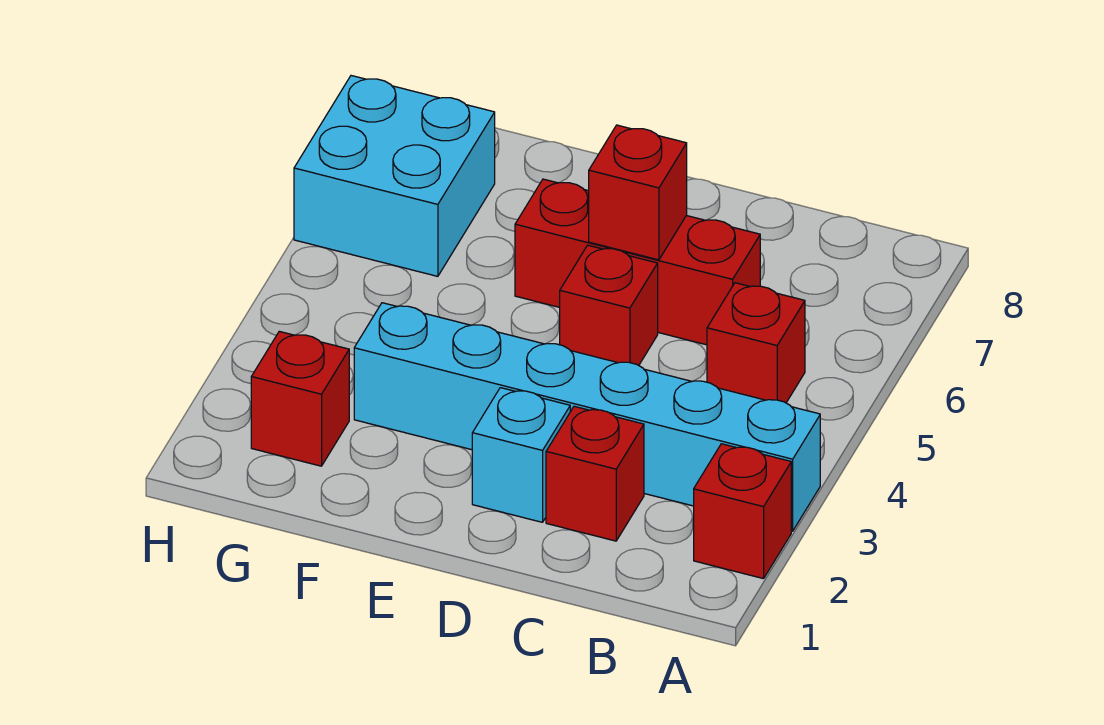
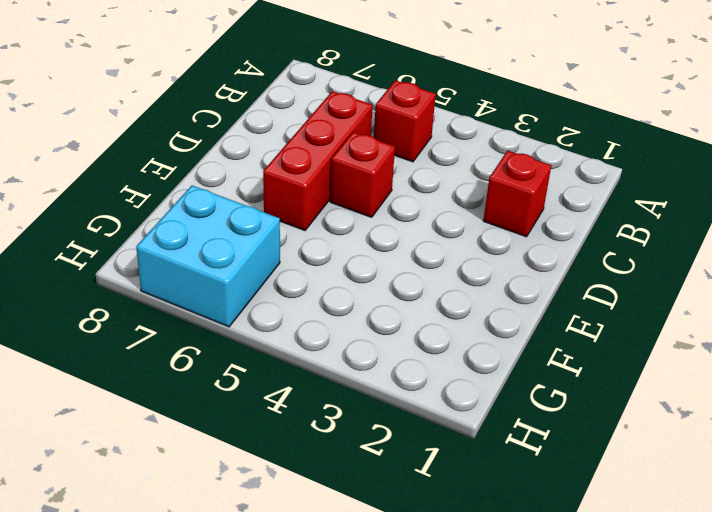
none -> red 1x1 brick [694,444,791,579]
none -> cyan 1x6 brick [354,303,820,531]

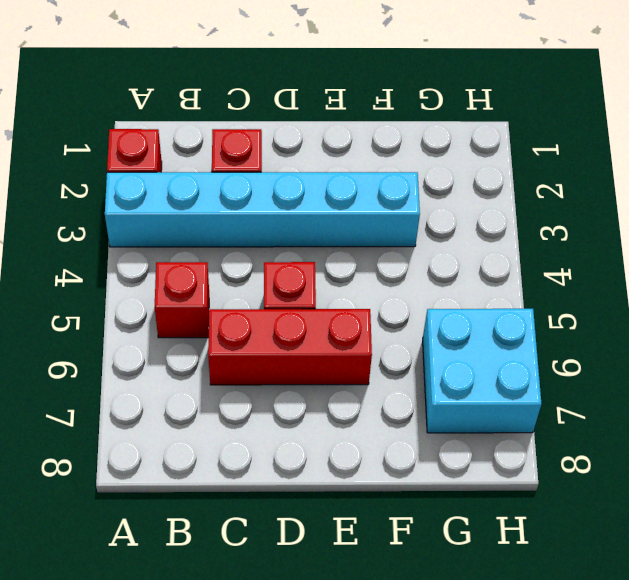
none -> cyan 1x1 brick [472,388,570,522]
none -> red 1x1 brick [251,331,349,466]

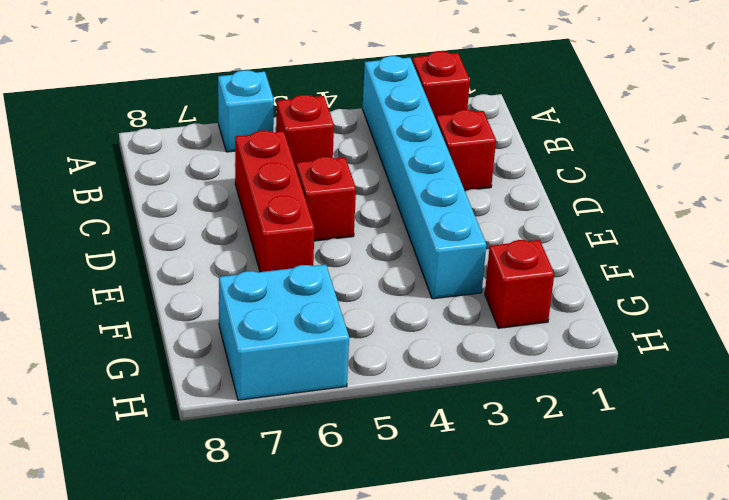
cyan 1x1 brick [218,70,274,152] -> cyan 1x1 brick moved to [472,388,570,522]
none -> red 1x1 brick [589,125,687,260]

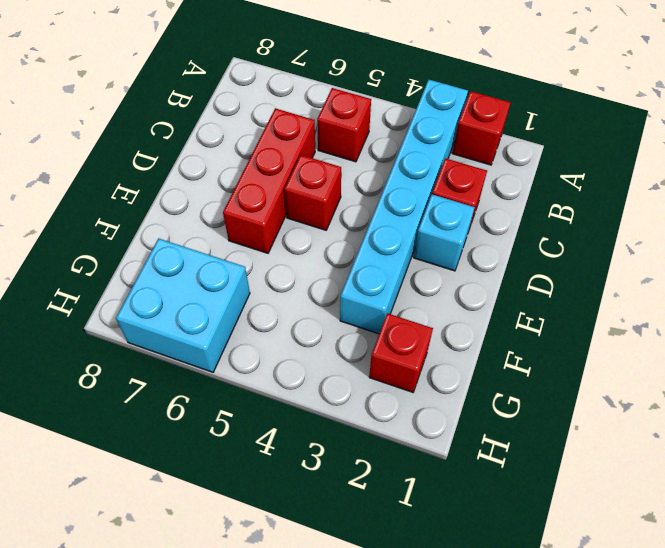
none -> red 1x1 brick [589,125,687,260]

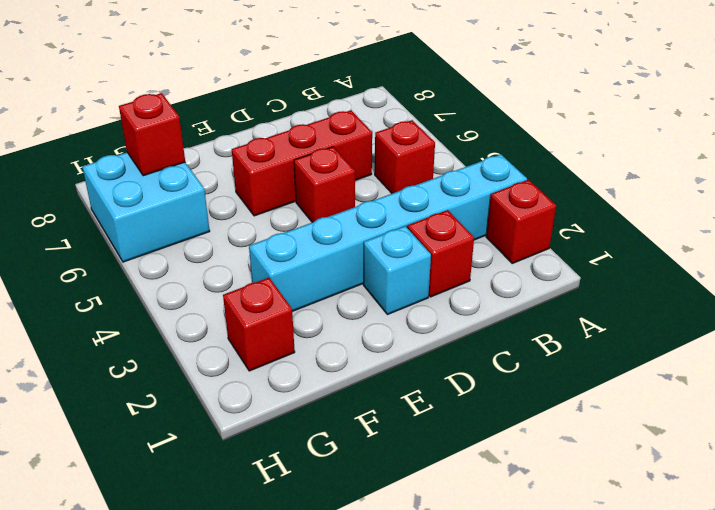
red 1x1 brick [119,93,185,176] -> red 1x1 brick moved to [589,125,687,260]

